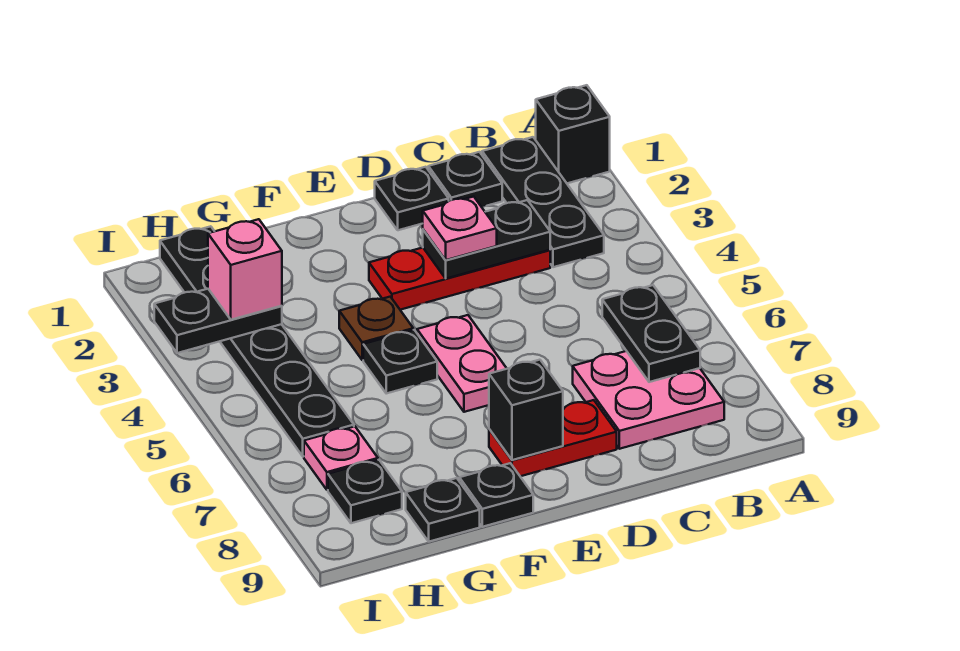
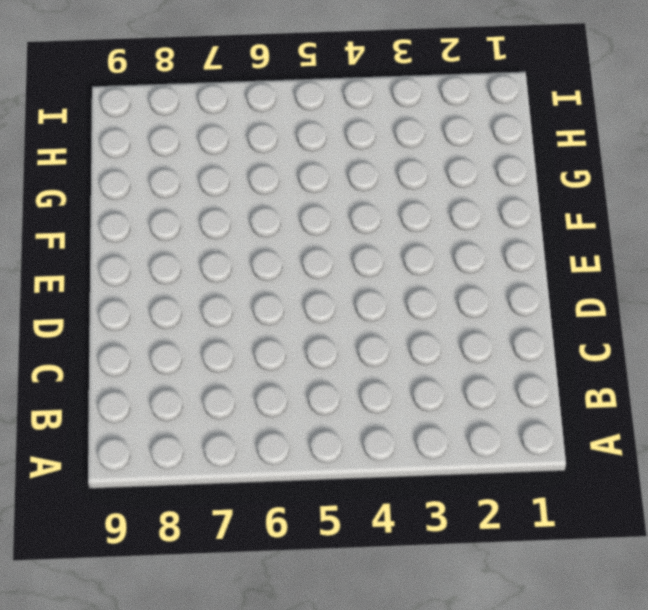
none -> black 1x1 brick [536,85,610,183]
none -> black 1x3 plate [482,137,604,267]
none -> pink 2x2 plate [573,351,724,449]

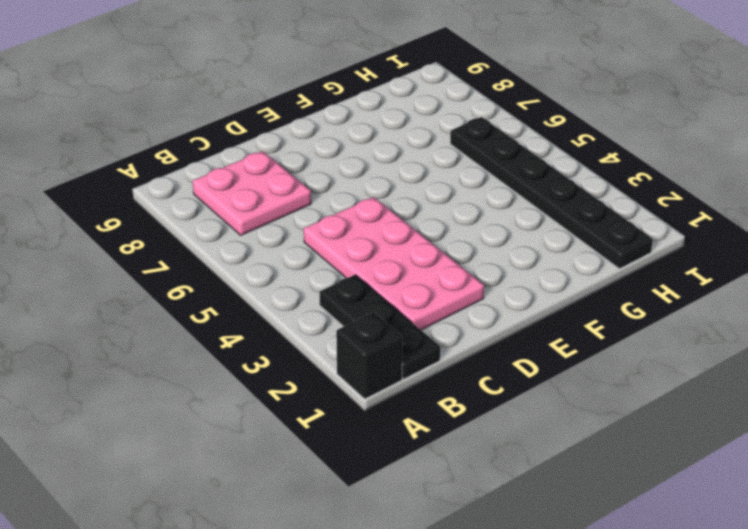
pink 2x4 plate [304,197,484,330] -> red 1x3 plate [369,248,550,310]
none -> black 1x1 plate [428,152,502,207]
none -> black 1x1 plate [375,167,449,230]
none -> red 1x2 plate [489,400,617,476]

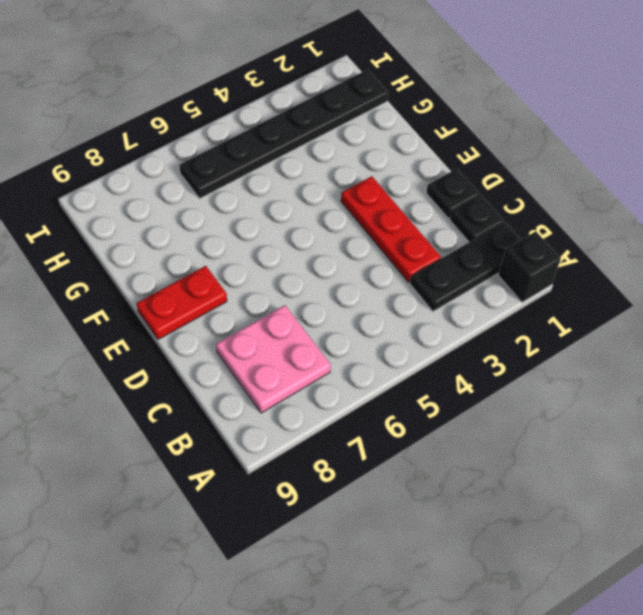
red 1x2 plate [137,266,227,339] -> red 1x2 plate turned to [489,400,617,476]
none -> pink 1x2 plate [417,315,507,412]
none -> brown 1x1 plate [339,297,413,360]
none -> black 1x1 plate [363,330,437,393]

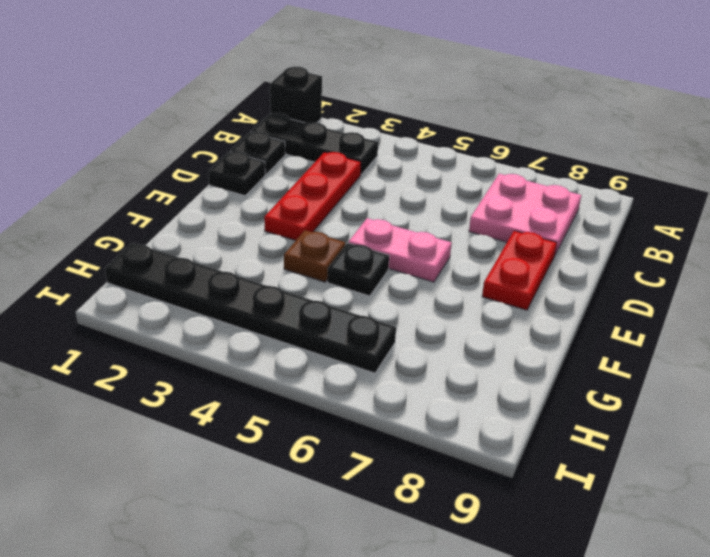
none -> black 1x1 plate [459,463,533,527]
none -> black 1x1 plate [406,478,480,542]
none -> pink 1x1 plate [304,426,378,490]

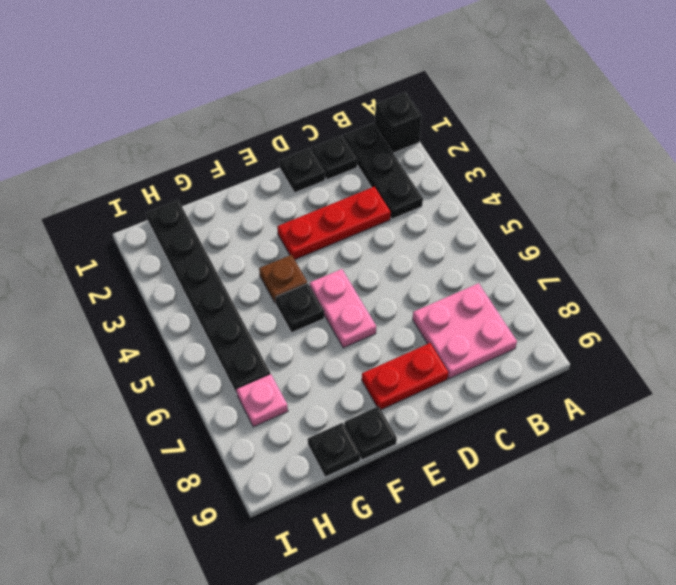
none -> black 1x1 plate [328,460,402,523]
none -> black 1x2 plate [602,285,700,382]
none -> black 1x2 plate [423,200,550,278]

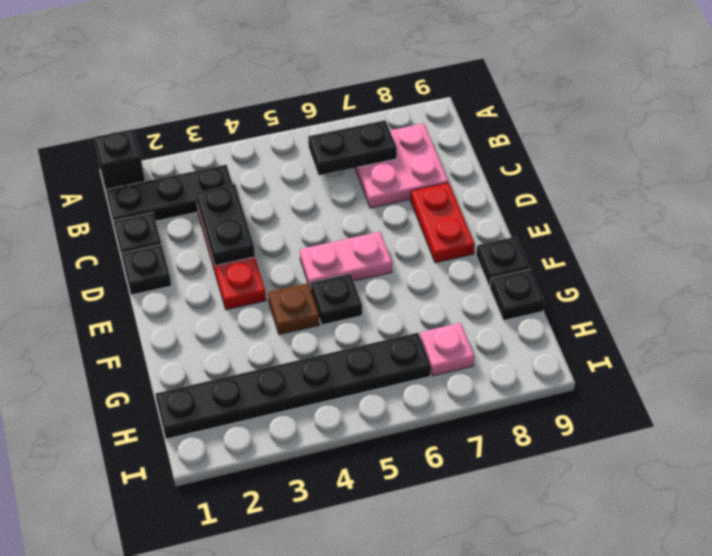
none -> black 1x1 plate [328,460,402,523]
none -> black 1x1 brick [489,360,563,460]
none -> black 1x2 plate [154,289,282,353]

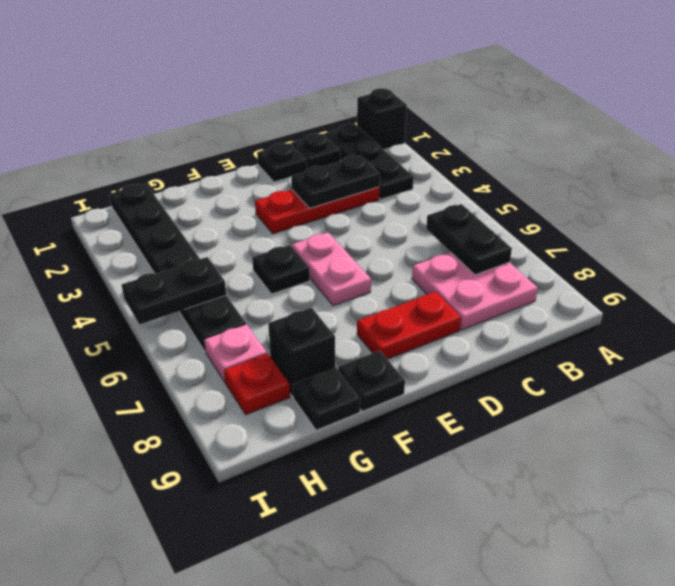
black 1x1 brick [268,308,335,396] -> black 1x1 brick moved to [489,360,563,460]
black 1x2 plate [122,257,226,324] -> black 1x2 plate moved to [154,289,282,353]
red 1x1 plate [224,354,290,415] -> black 1x1 plate [328,460,402,523]
none -> brown 1x1 plate [339,297,413,360]
none -> pink 1x1 plate [423,197,497,260]
none -> pink 1x1 brick [208,219,282,320]

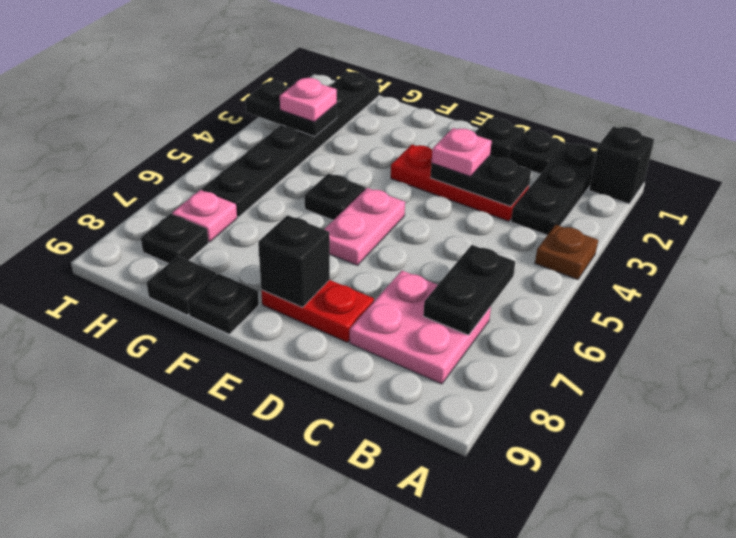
brown 1x1 plate [535,225,598,280] -> brown 1x1 plate moved to [339,297,413,360]
pink 1x1 plate [280,78,337,122] -> pink 1x1 brick [208,219,282,320]

